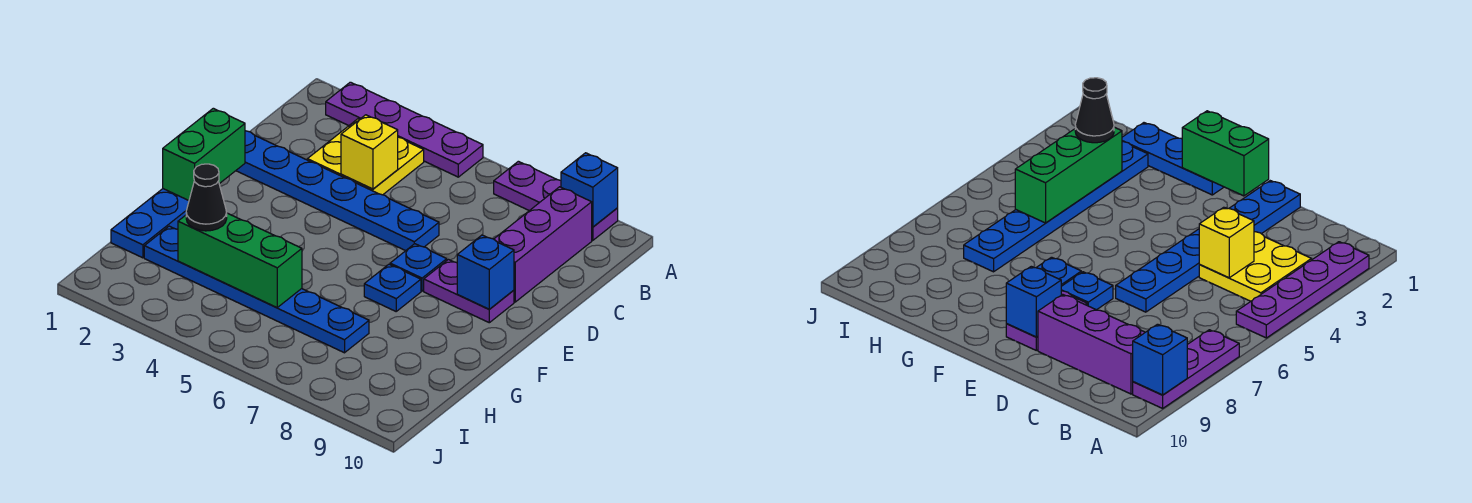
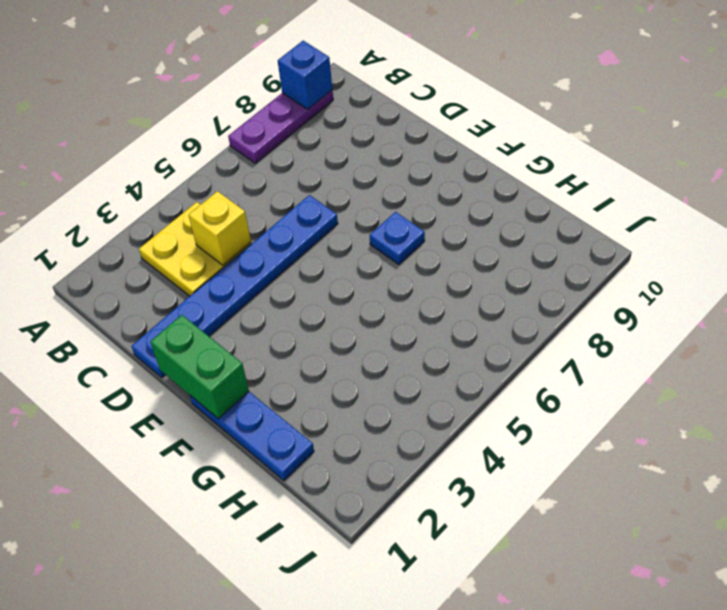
none -> purple 1x4 plate [326,82,483,177]
none -> purple 1x3 brick [494,187,592,302]
none -> blue 1x1 plate [390,244,447,291]

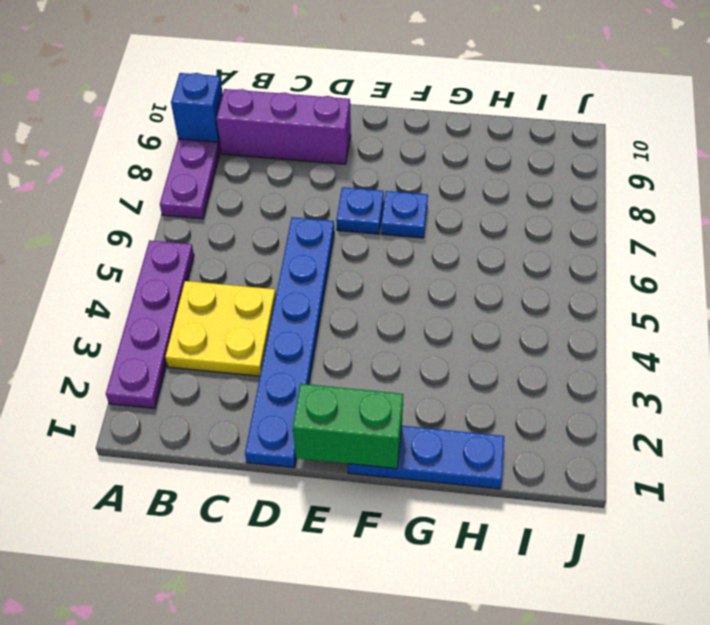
none -> purple 1x2 plate [424,260,514,323]
none -> blue 1x6 plate [144,226,369,353]
none -> yellow 1x1 brick [341,115,398,189]

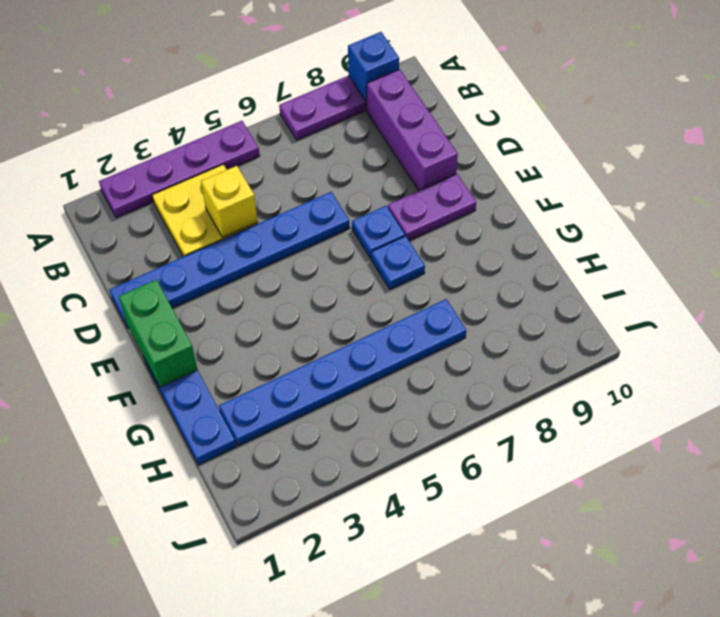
none -> blue 1x1 brick [457,235,514,309]
none -> green 1x3 brick [178,213,302,307]
none -> black 1x1 cone [186,164,227,231]

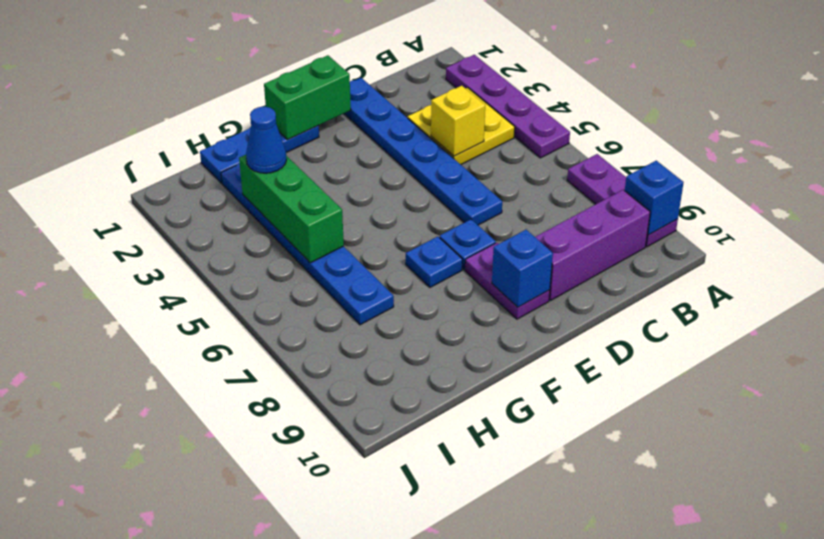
blue 1x1 cone [246,107,287,173] -> black 1x1 cone [186,164,227,231]

